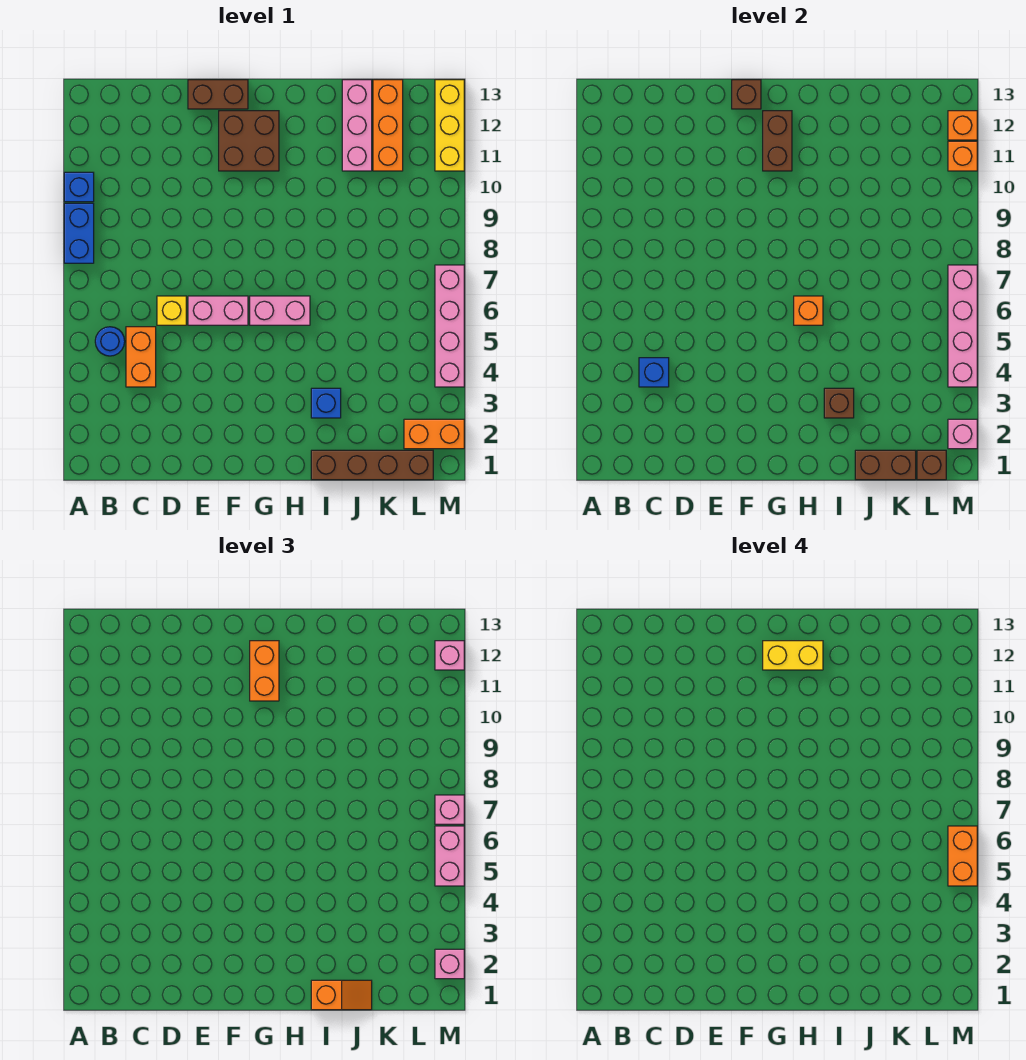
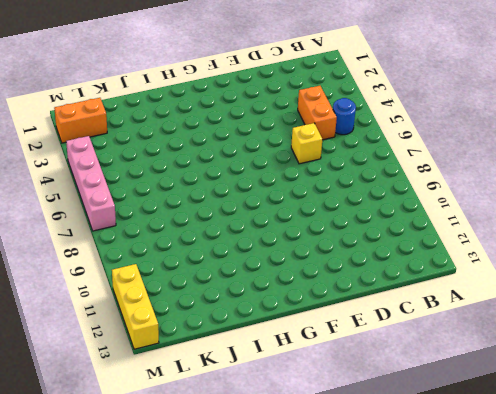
none -> blue 1x2 brick [64,203,94,263]
none -> blue 1x1 brick [64,172,94,202]
none -> pink 1x2 brick [188,296,248,325]
none -> brown 1x2 brick [188,80,248,109]

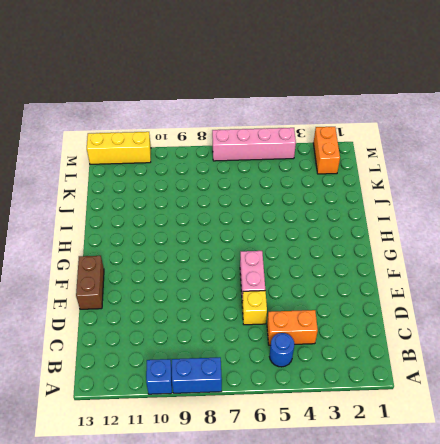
none -> brown 2x2 brick [219,111,279,171]
none -> pink 1x2 brick [250,296,310,325]
none -> brown 1x4 brick [311,450,433,480]
none -> blue 1x1 brick [311,388,341,418]

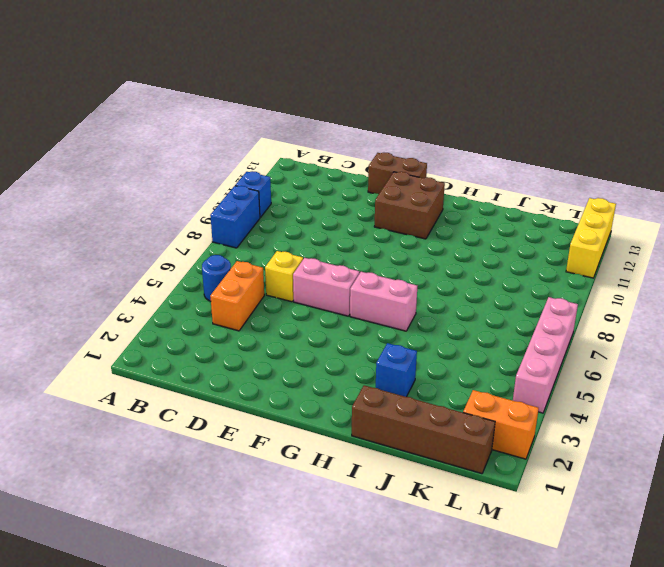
none -> pink 1x3 brick [342,80,372,171]
none -> orange 1x3 brick [373,80,403,171]
none -> blue 1x1 brick [639,358,669,387]
none -> brown 1x1 brick [732,80,761,109]

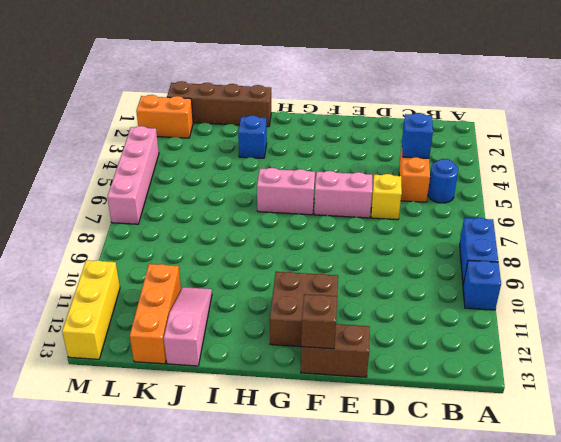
pink 1x3 slope [164,287,212,366] -> pink 1x3 brick [342,80,372,171]
none -> brown 1x2 brick [763,111,792,171]
none -> orange 1x1 brick [794,296,823,325]
none -> brown 1x1 brick [824,388,854,418]
none -> brown 1x2 brick [855,450,916,480]

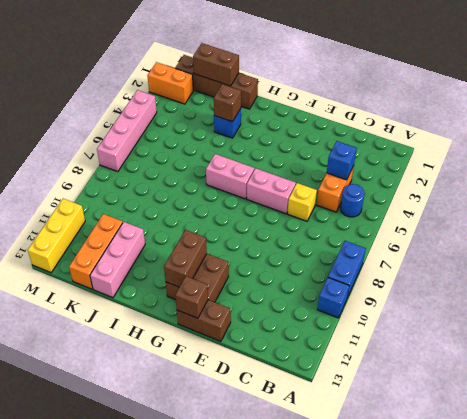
none -> orange 1x1 brick [794,296,823,325]
none -> brown 1x1 brick [917,450,946,480]
none -> pink 1x1 brick [948,419,977,449]
none -> pink 1x4 brick [948,265,977,387]

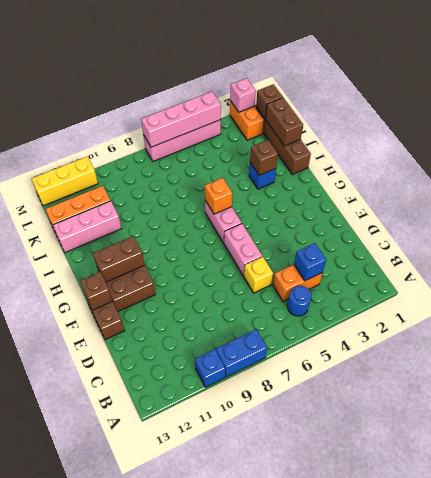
none -> orange 1x1 brick [948,141,977,171]
none -> orange 1x1 brick [948,111,977,140]
none -> orange 1x2 brick [250,641,279,701]
none -> orange 1x2 slope [311,980,372,1010]

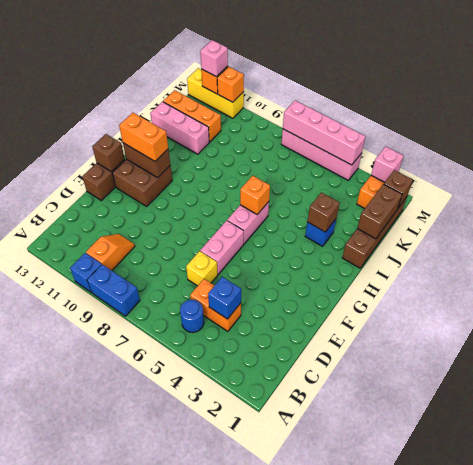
orange 1x2 slope [86,234,135,270] -> orange 1x2 slope moved to [311,980,372,1010]
none -> pink 1x1 brick [435,949,464,979]
none -> pink 1x2 brick [435,826,464,886]
none -> pink 1x1 brick [435,795,464,824]
none -> yellow 1x2 brick [763,641,823,670]

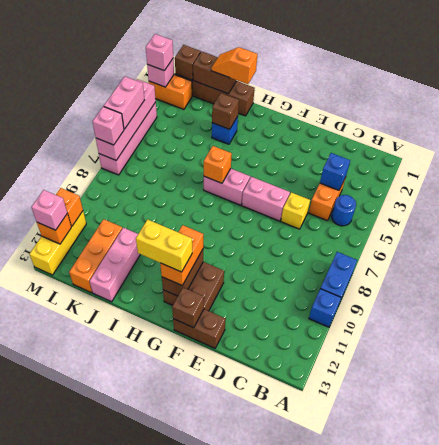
none -> orange 1x2 brick [948,826,977,886]

